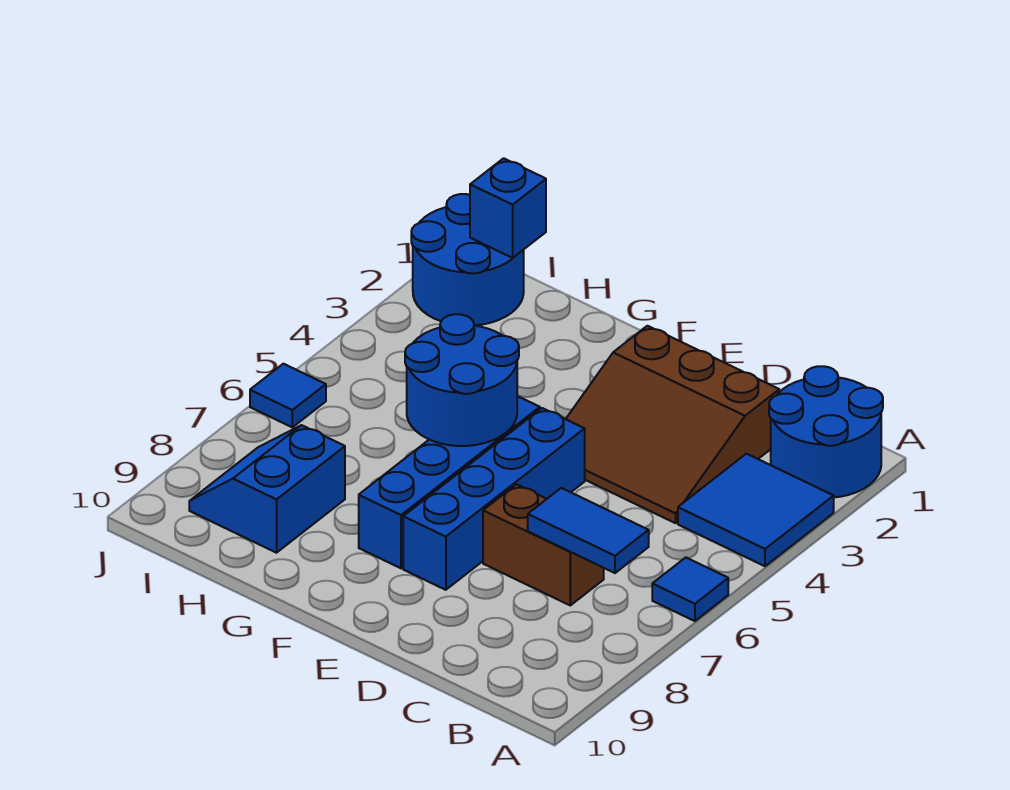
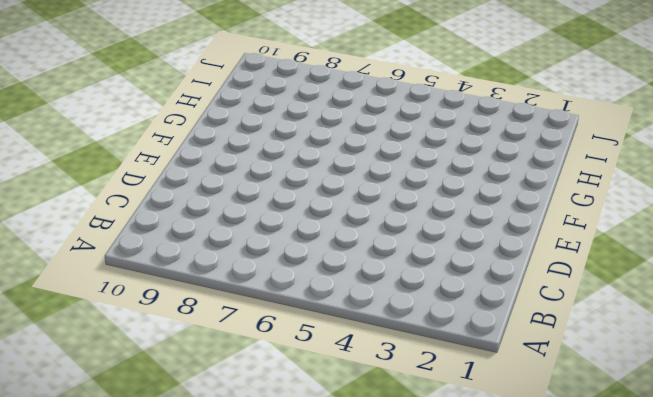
none -> blue 2x2 round brick [769,366,883,497]
none -> blue 2x2 tile [678,454,834,566]
none -> blue 1x1 tile [652,558,728,621]

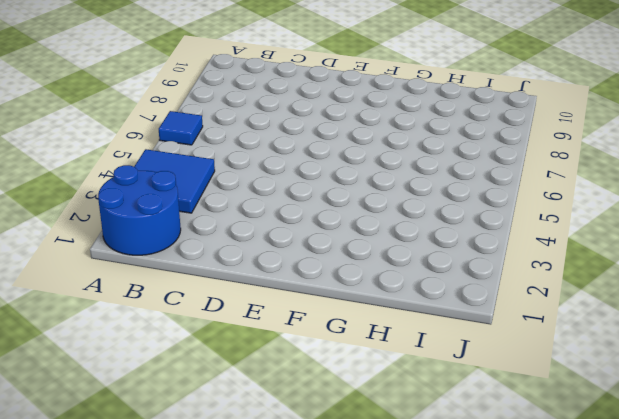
none -> brown 3x3 slope [566,326,779,523]
none -> brown 1x2 brick [483,484,604,605]
none -> blue 1x4 brick [403,408,585,590]

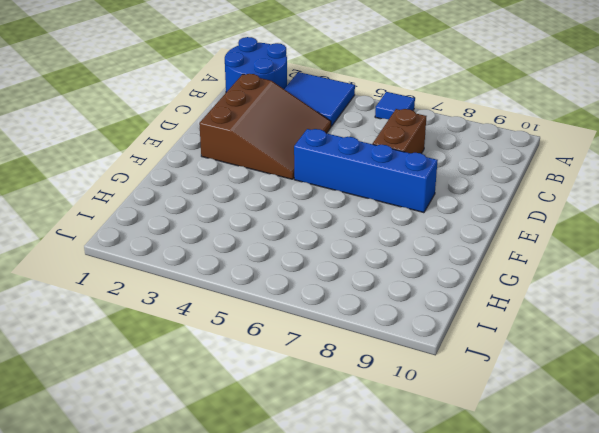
none -> blue 1x4 brick [359,396,540,568]
none -> blue 2x2 slope [189,425,345,553]
none -> blue 2x2 round brick [411,194,524,325]

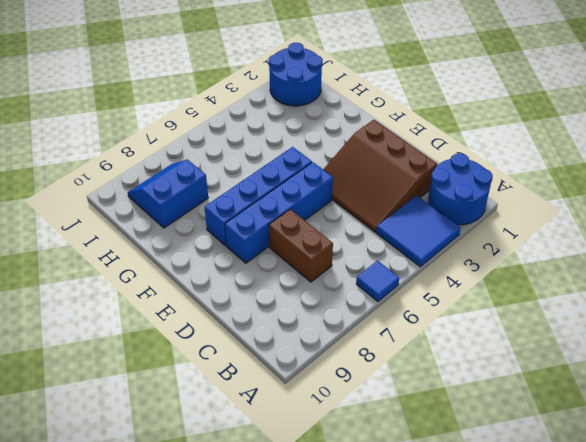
none -> blue 1x1 tile [250,364,326,427]
none -> blue 1x2 tile [528,488,649,573]
none -> blue 2x2 round brick [405,314,519,446]

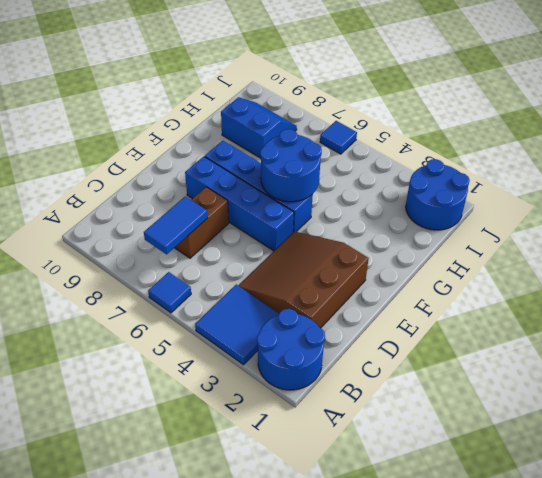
none -> blue 1x1 brick [470,158,546,258]

